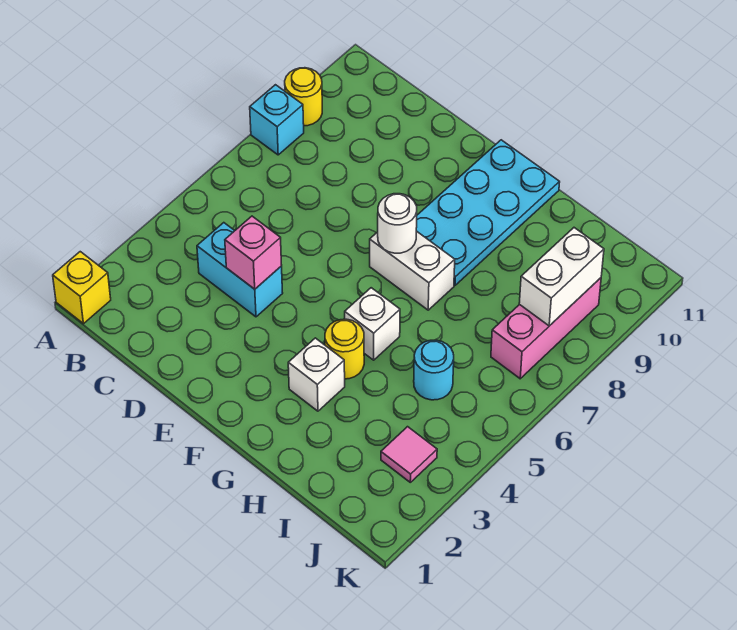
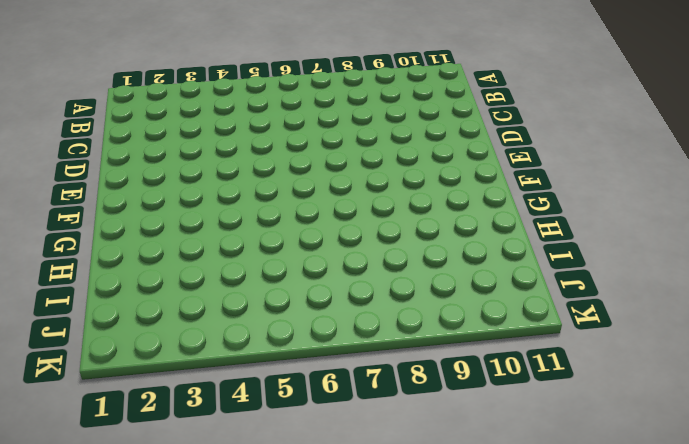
none -> yellow 1x1 brick [53,252,111,324]
none -> cyan 1x1 brick [250,85,304,155]
none -> yellow 1x1 round brick [285,68,322,126]

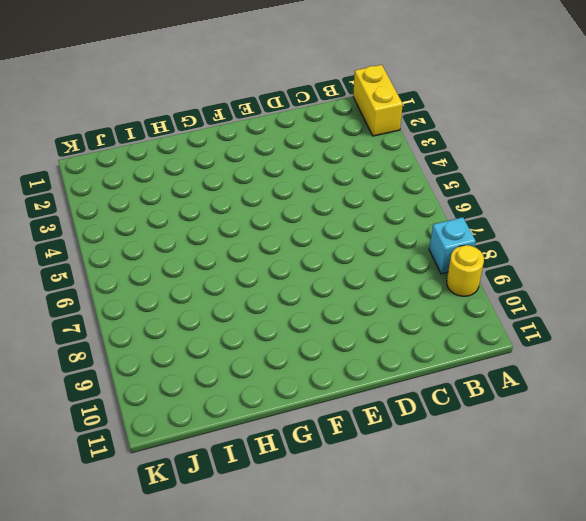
yellow 1x2 brick [353,65,403,136] -> yellow 1x1 brick [53,252,111,324]
none -> cyan 1x2 brick [197,223,283,317]
none -> white 1x2 brick [370,231,455,310]
none -> cyan 2x4 plate [416,140,560,285]

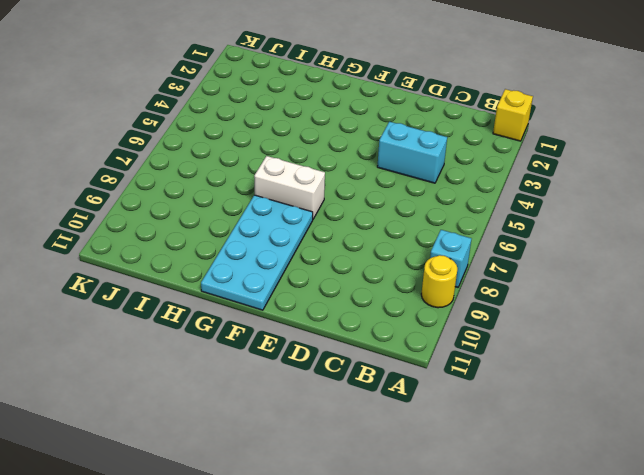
none -> white 1x1 brick [288,338,345,411]
none -> yellow 1x1 round brick [325,319,364,379]
none -> white 1x1 brick [345,288,400,360]

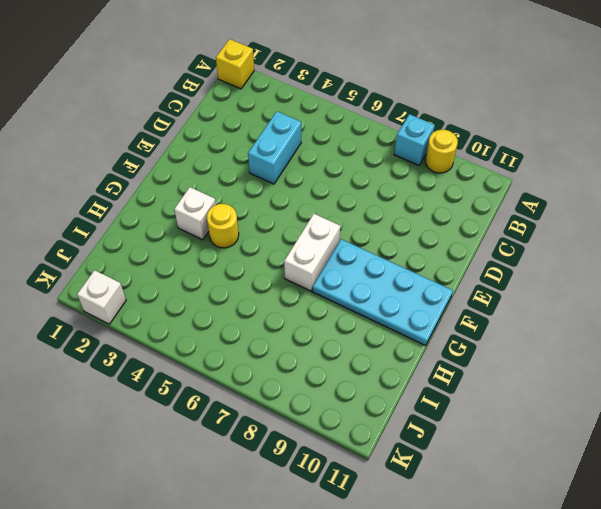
white 1x1 brick [77,270,126,324] -> white 1x1 brick moved to [345,288,400,360]
none -> cyan 1x1 round brick [414,340,454,400]
none -> pink 1x1 tile [381,427,437,482]
none -> pink 1x3 brick [491,278,601,379]

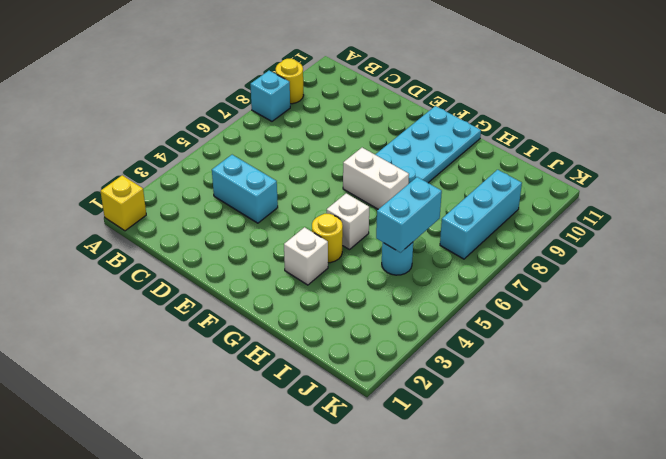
cyan 1x2 brick [376,177,442,253] -> none
cyan 1x3 brick [440,170,522,259] -> pink 1x3 brick [491,278,601,379]
none -> pink 1x1 tile [381,427,437,482]
none -> pink 1x1 brick [225,216,282,289]
none -> white 1x1 round brick [378,194,417,253]

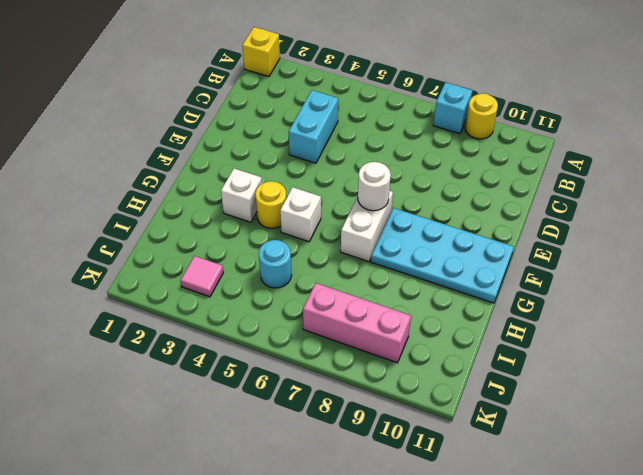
none -> pink 1x1 brick [225,216,282,289]
none -> white 1x2 brick [519,228,604,326]

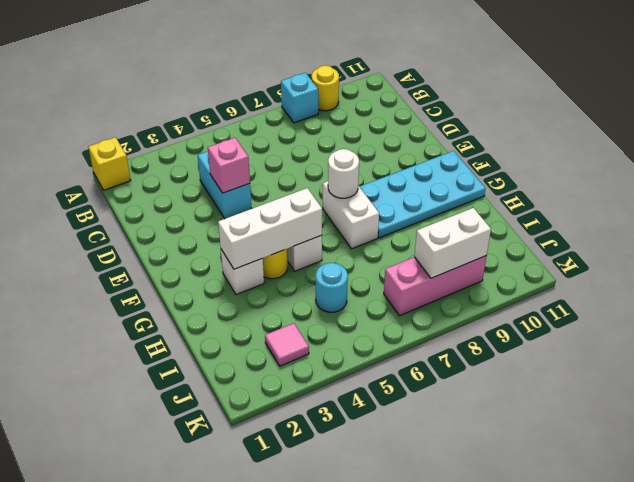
white 1x3 brick [218,188,322,269] -> none

